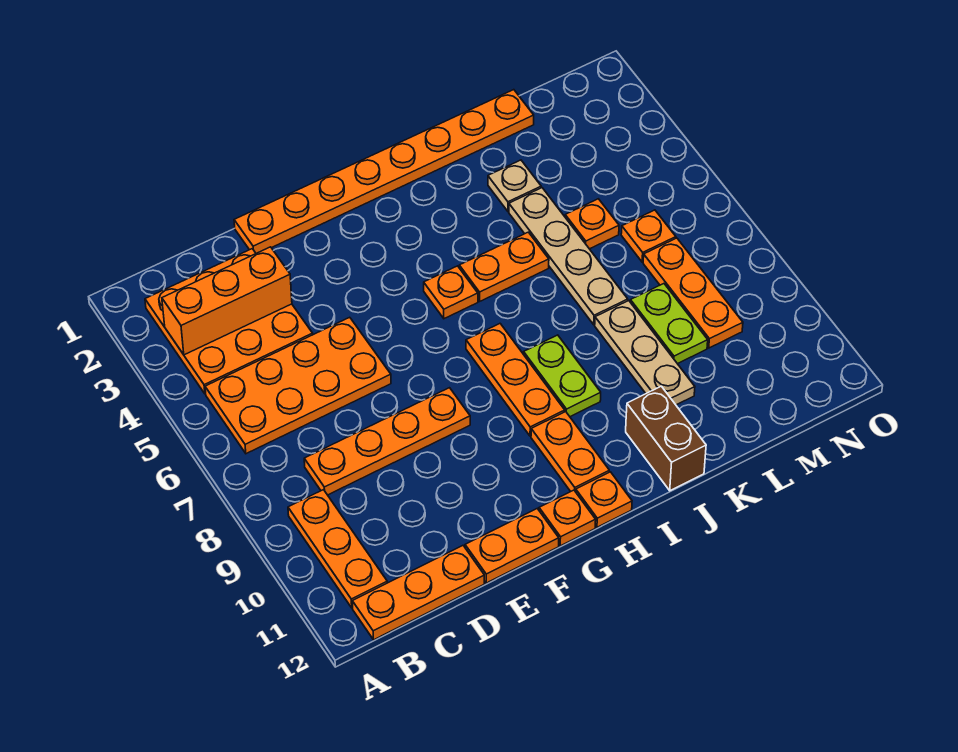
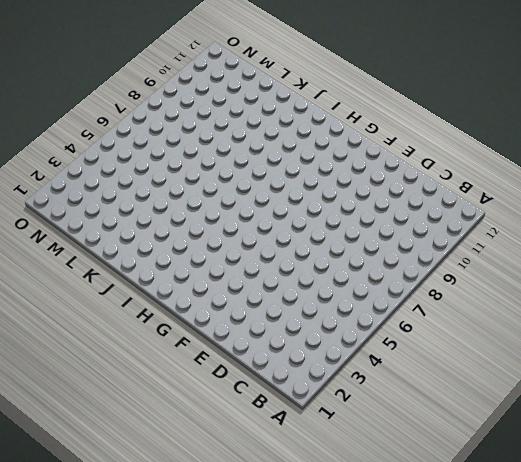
none -> orange 3x3 plate [145,249,313,394]
none -> orange 2x4 plate [205,317,391,454]
none -> orange 1x3 plate [288,490,387,608]

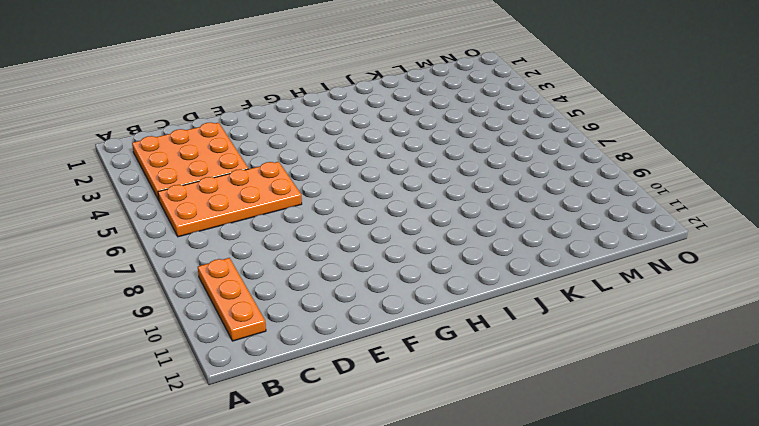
none -> orange 1x3 plate [352,546,484,640]
none -> orange 1x4 plate [304,388,470,495]
none -> orange 1x8 plate [234,90,534,253]

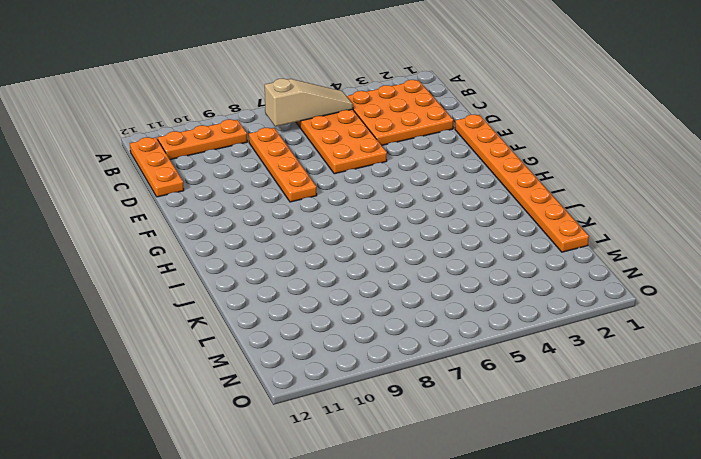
tan 1x3 slope [265,79,353,126] -> none
none -> orange 1x2 plate [465,509,559,583]
none -> orange 1x1 plate [539,490,596,546]
none -> orange 1x1 plate [424,266,478,319]

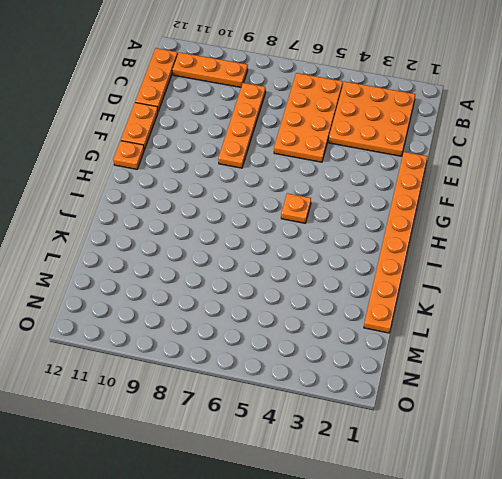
none -> orange 1x3 plate [466,324,565,436]
none -> orange 1x2 plate [531,412,609,492]
none -> orange 1x1 plate [576,472,632,527]

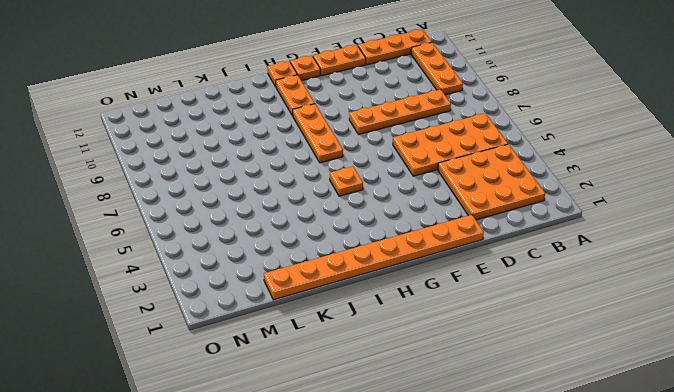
none -> orange 1x2 plate [459,232,549,301]
none -> lime 1x2 plate [524,335,601,417]
none -> brown 1x2 brick [626,386,706,491]

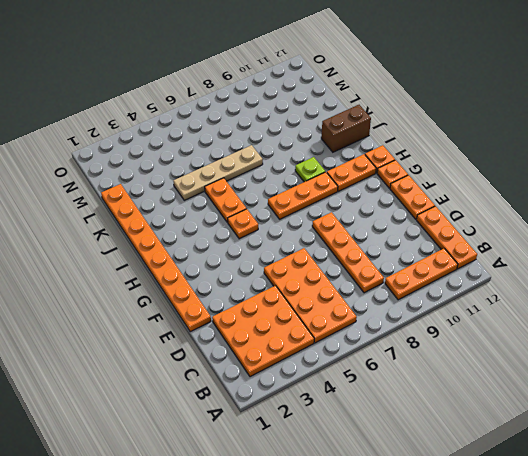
lime 1x1 plate [295,157,325,182] -> lime 1x2 plate [524,335,601,417]
none -> tan 1x1 plate [488,160,541,211]
none -> tan 1x3 plate [595,301,695,405]
none -> orange 1x1 plate [565,199,619,249]

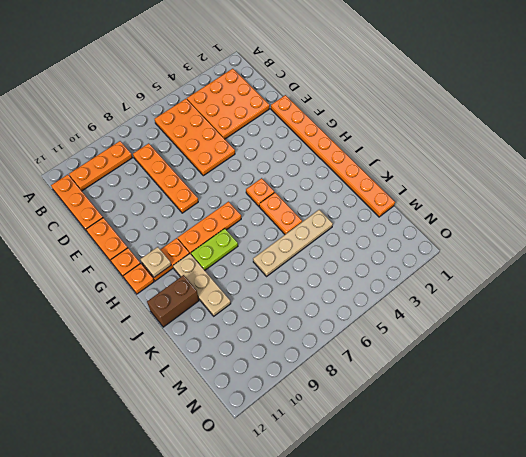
tan 1x1 plate [141,247,171,277] -> tan 1x1 plate moved to [488,160,541,211]
tan 1x3 plate [173,253,231,316] -> tan 1x3 plate turned to [595,301,695,405]
none -> orange 1x1 plate [565,199,619,249]
none -> lime 1x2 plate [630,284,708,364]
none -> orange 1x1 plate [621,210,676,262]

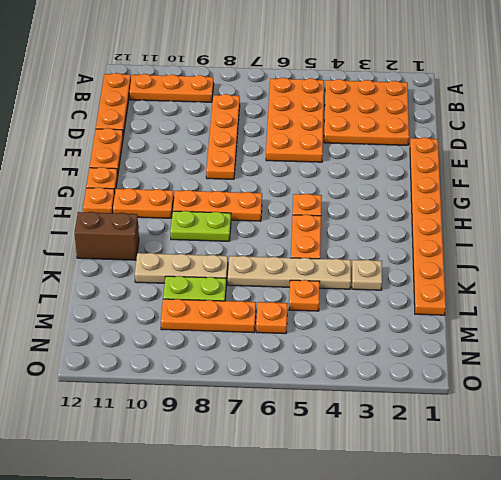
none -> orange 1x3 brick [162,247,292,355]

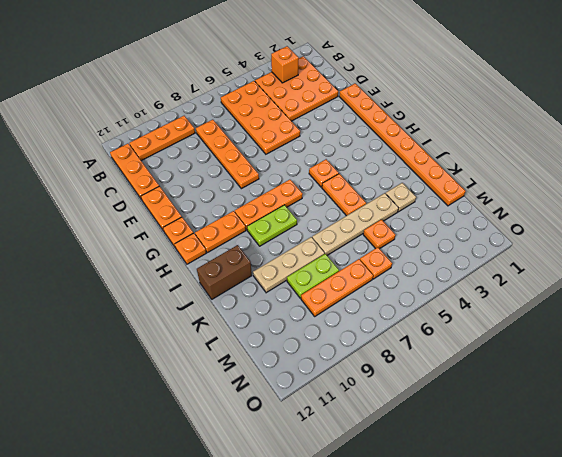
orange 1x1 brick [271,46,299,83] -> orange 1x3 brick [162,247,292,355]

